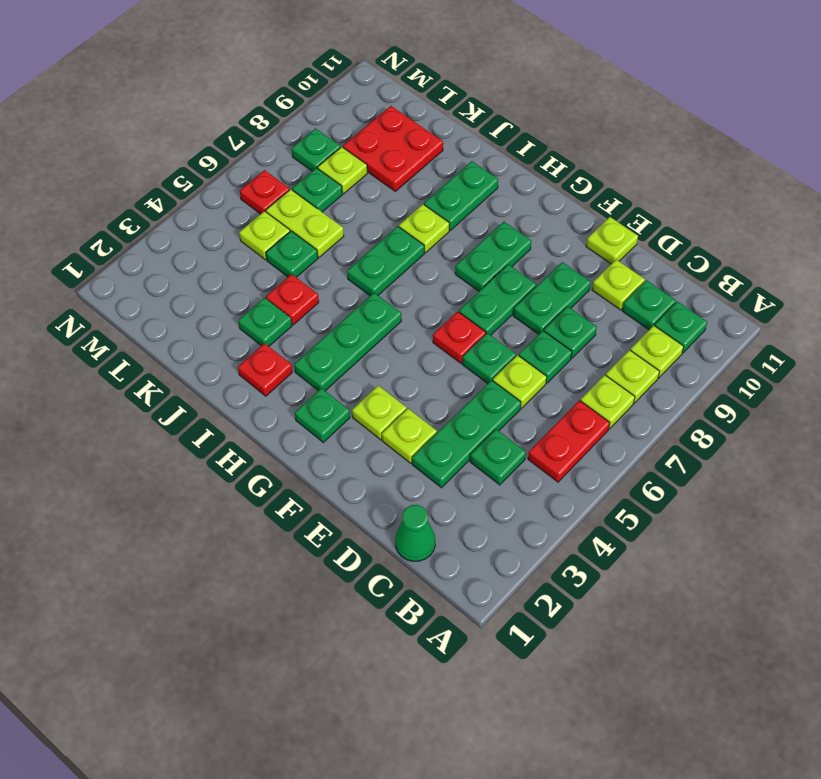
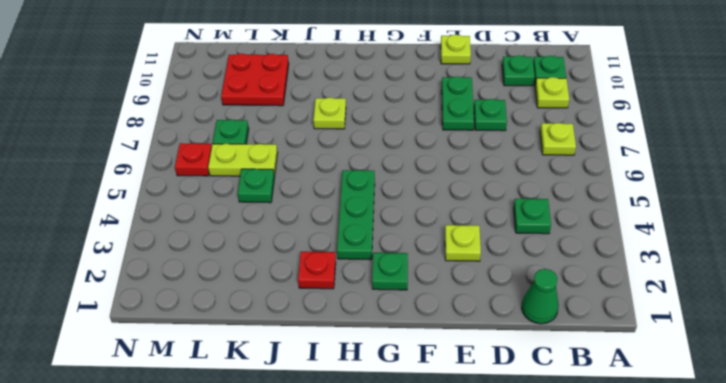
none -> red 1x2 plate [528,401,610,482]
none -> lime 1x1 plate [606,350,659,403]
none -> green 1x3 plate [412,380,521,488]
none -> lime 1x1 plate [493,355,547,408]

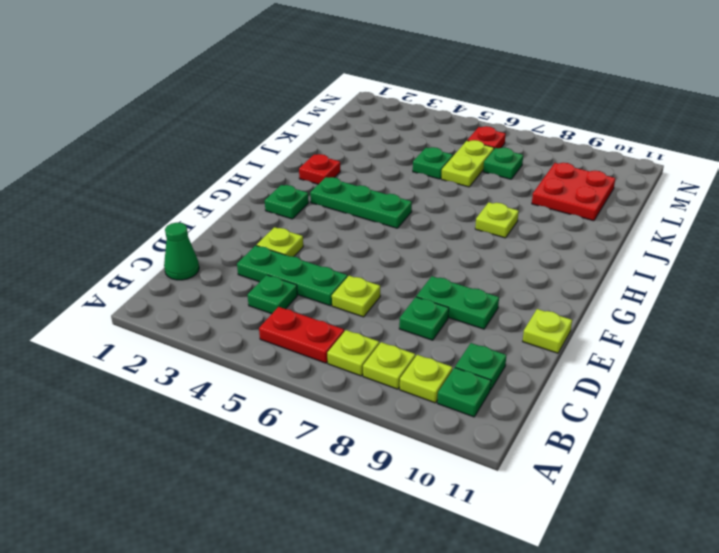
none -> green 1x1 plate [519,331,572,383]
none -> lime 1x1 plate [592,260,645,310]
none -> green 1x1 plate [462,333,516,383]
none -> lime 1x1 plate [352,386,407,440]

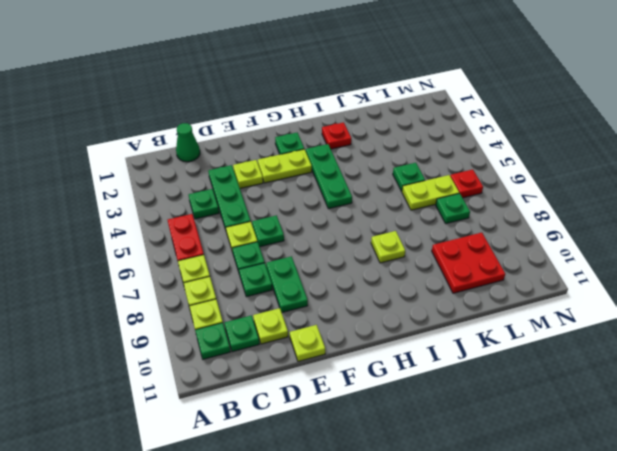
lime 1x2 plate [258,149,312,183] -> lime 1x1 plate [352,386,407,440]
none -> red 1x1 plate [433,312,486,363]
none -> green 1x2 plate [459,264,536,335]
none -> green 1x2 plate [455,222,531,291]
none -> green 1x2 plate [347,226,424,296]

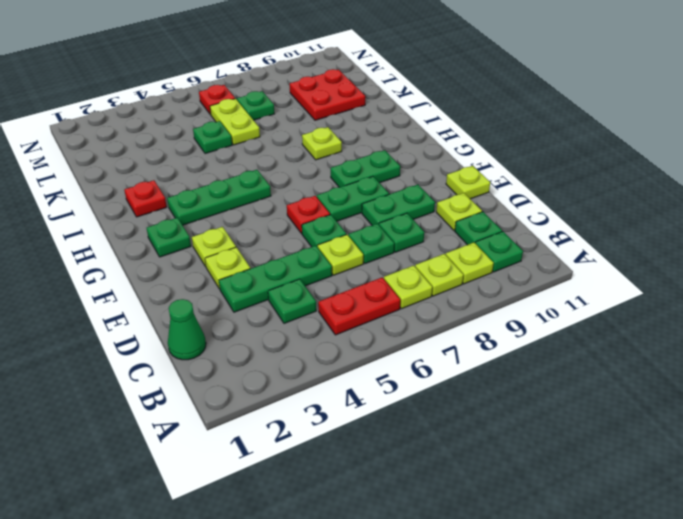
none -> green 1x2 plate [347,226,424,296]
none -> green 1x2 plate [424,161,498,230]
none -> green 1x1 plate [238,298,292,346]
none -> red 1x1 plate [266,274,319,325]

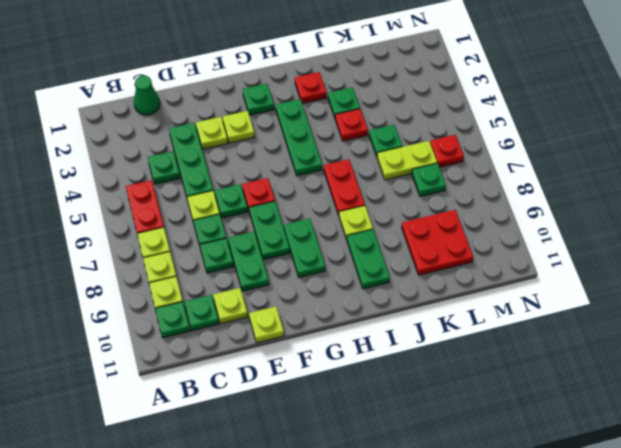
red 1x2 plate [324,159,365,215] -> green 1x2 plate [347,226,424,296]
none -> lime 1x1 plate [239,211,290,260]
none -> lime 1x1 plate [318,147,367,194]
none -> green 1x1 plate [292,128,341,171]

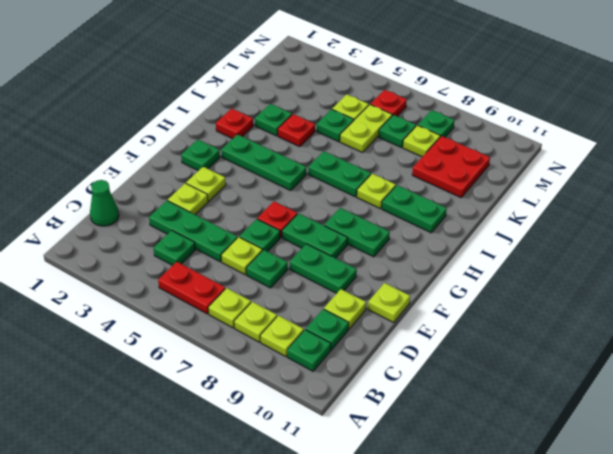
none -> green 1x1 plate [544,307,597,358]

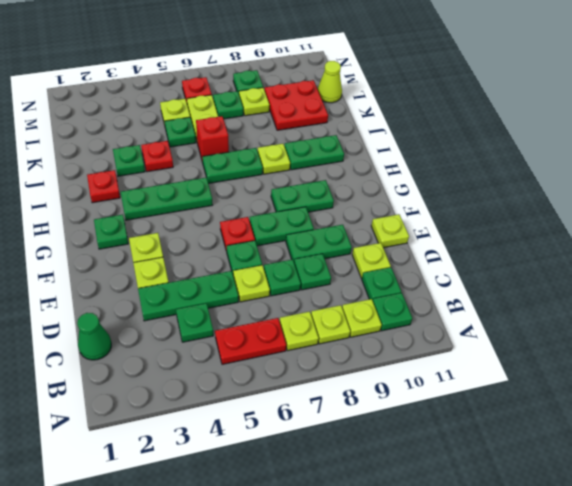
red 1x1 brick [196,116,229,162] -> none
lime 1x1 cone [318,61,342,103] -> none

